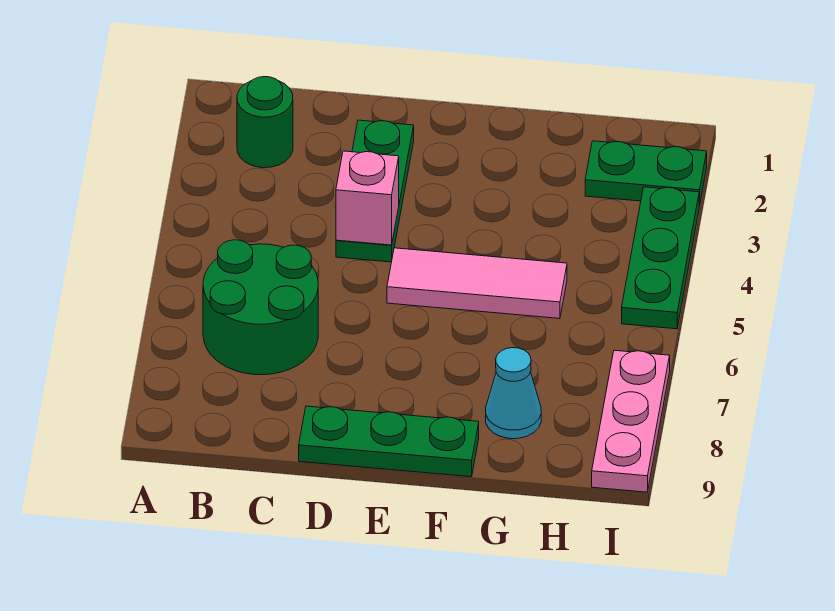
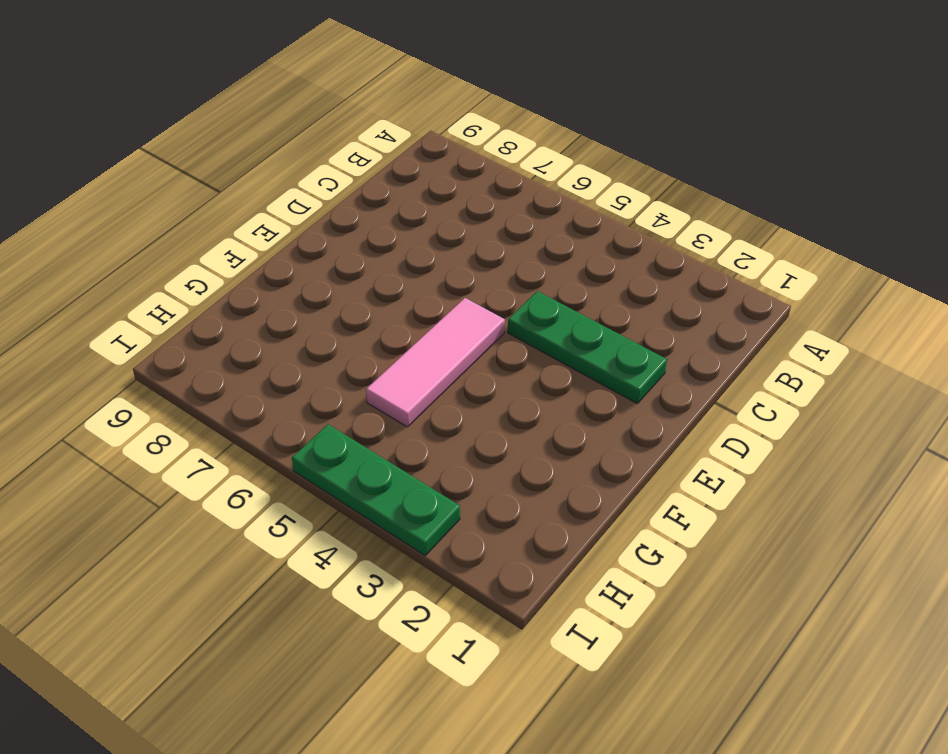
none -> green 1x1 round brick [237,77,293,168]
none -> green 2x2 round brick [203,240,318,375]

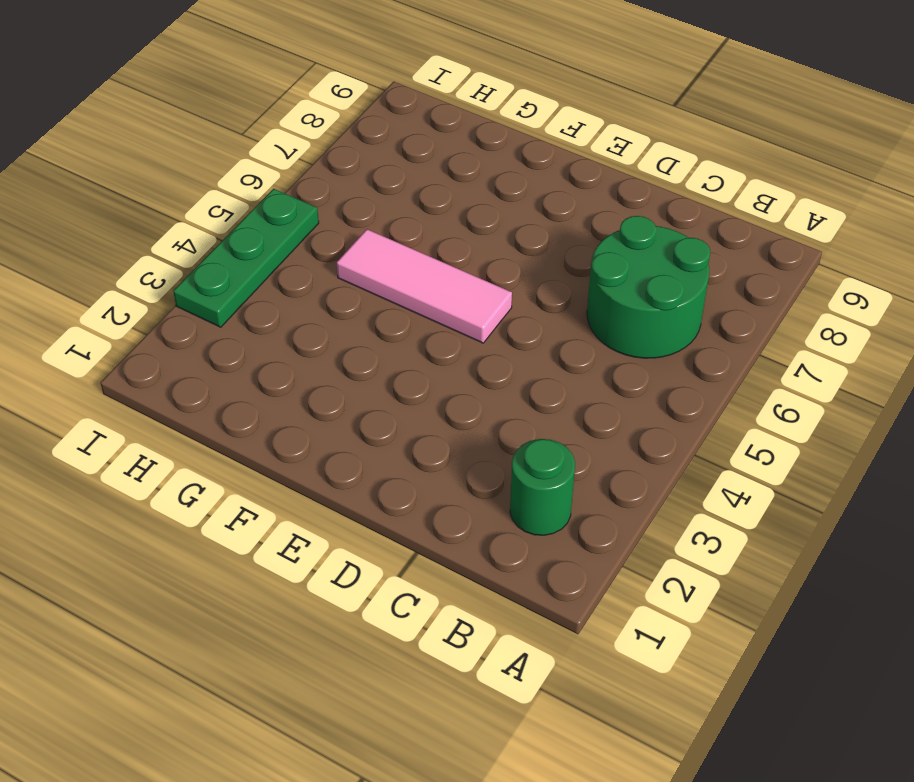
none -> green 1x3 plate [336,120,414,262]
none -> green 1x3 plate [299,406,479,477]

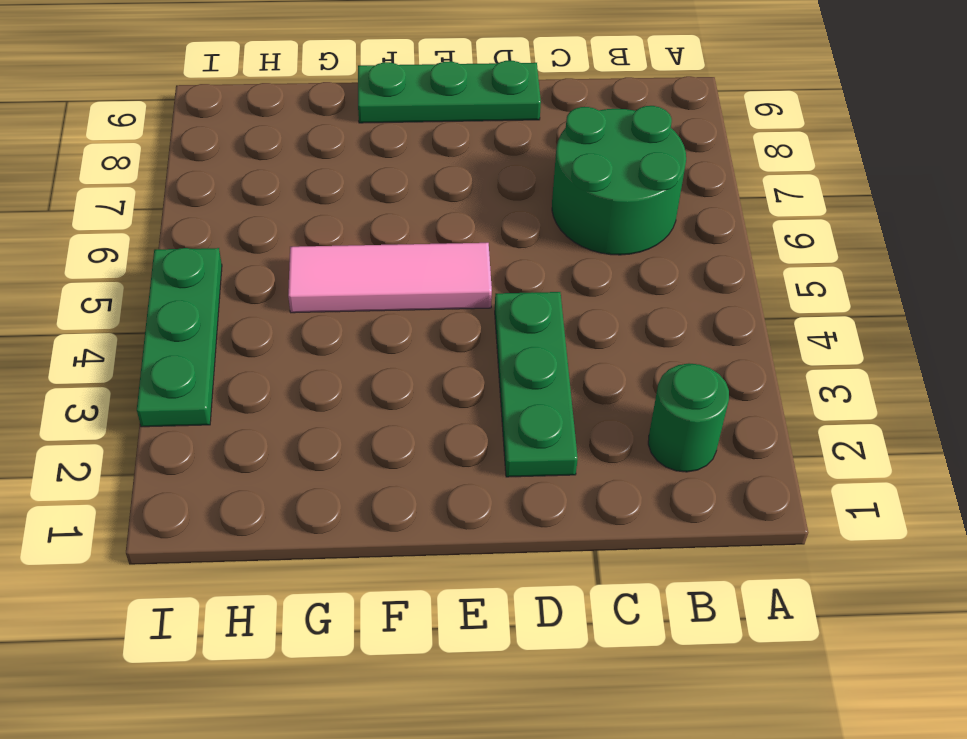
none -> cyan 1x1 cone [486,348,541,439]
none -> green 1x2 plate [585,141,707,206]

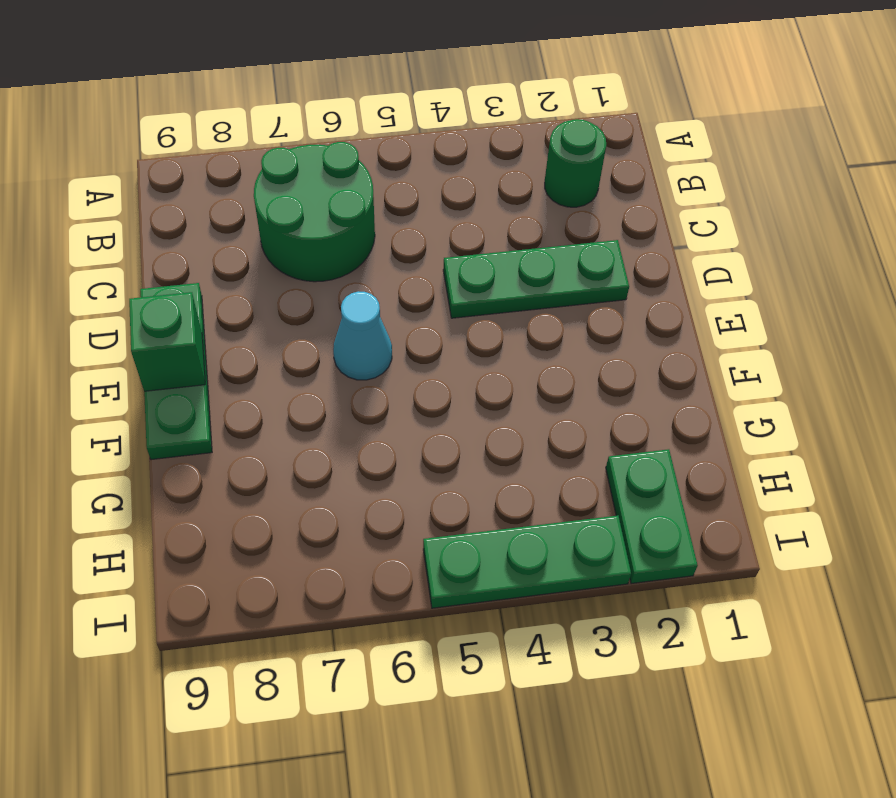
cyan 1x1 cone [333,291,392,380] -> cyan 1x1 cone moved to [486,348,541,439]
green 1x1 brick [129,292,205,391] -> none
none -> pink 1x3 tile [387,248,567,318]
none -> pink 1x3 plate [592,350,670,492]

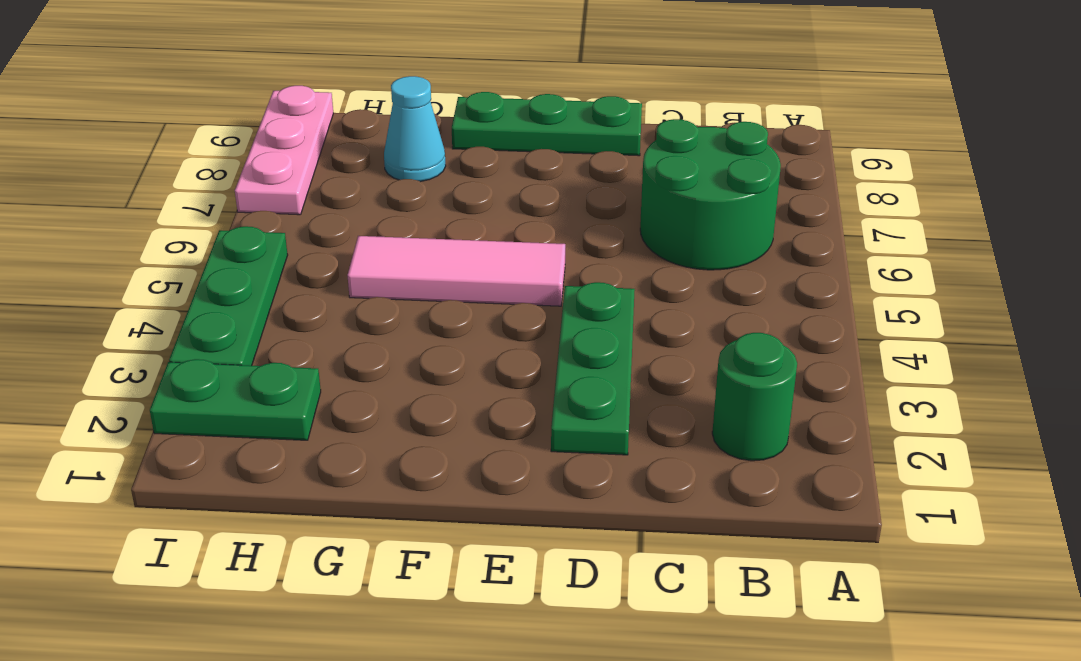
none -> pink 1x1 brick [336,151,399,245]

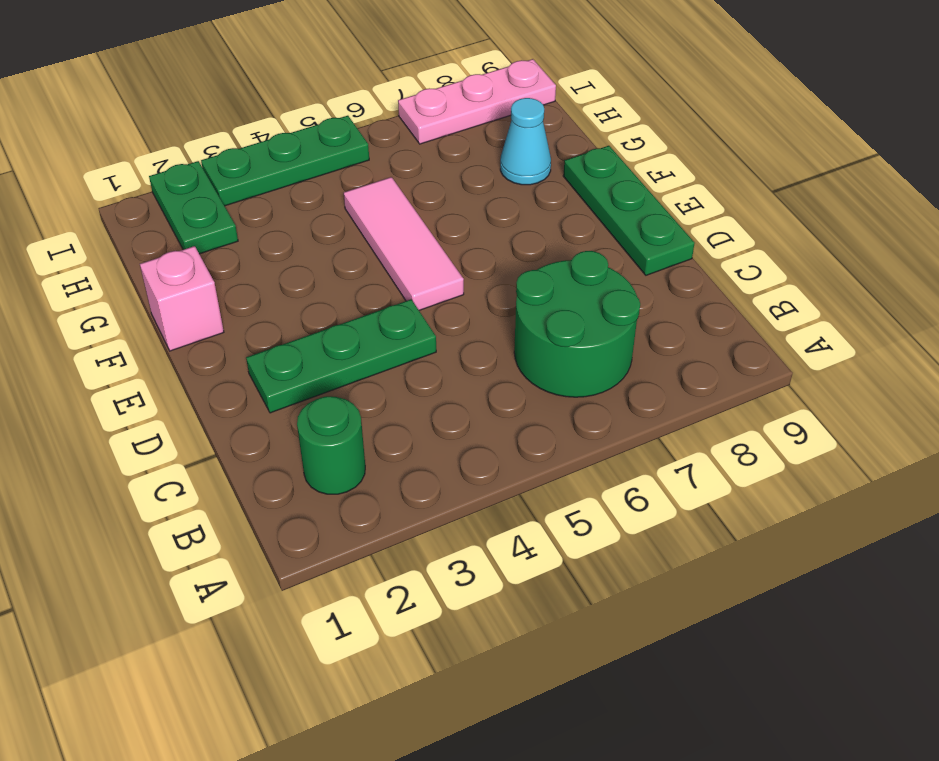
pink 1x1 brick [140,246,224,351] -> pink 1x1 brick moved to [336,151,399,245]

